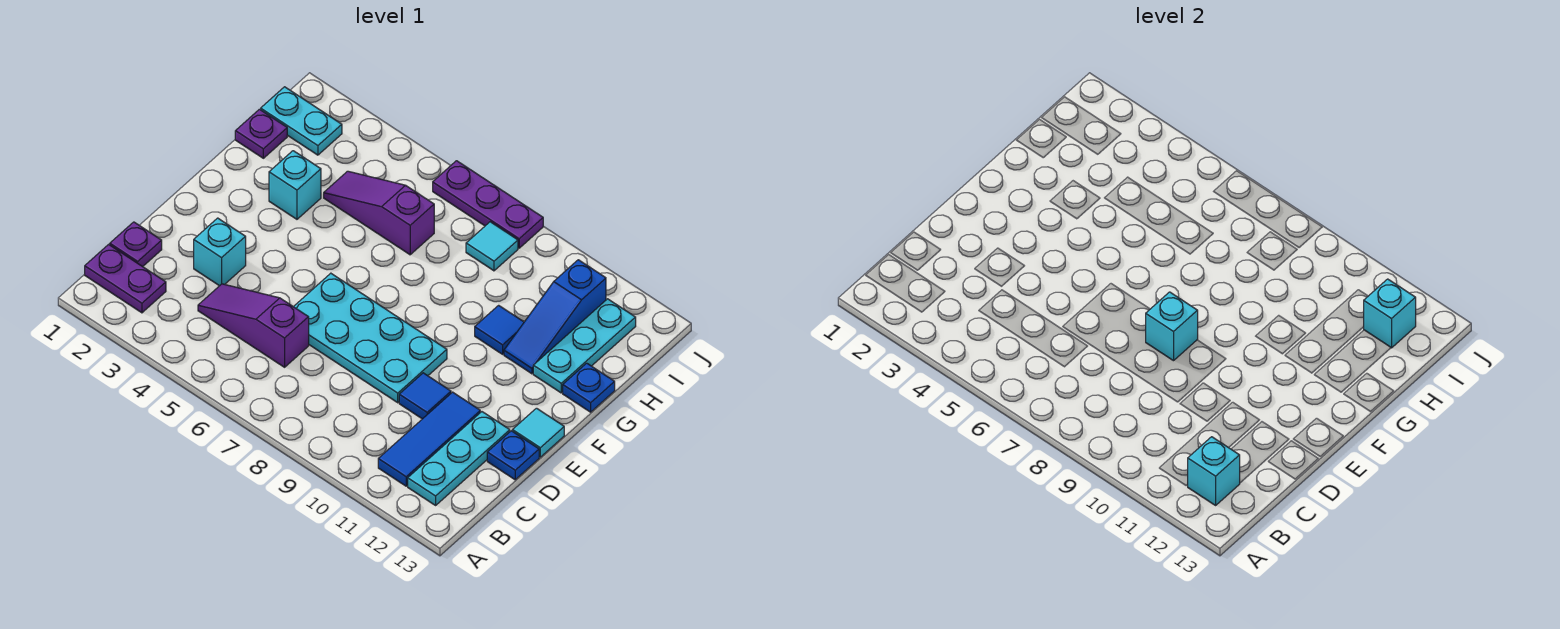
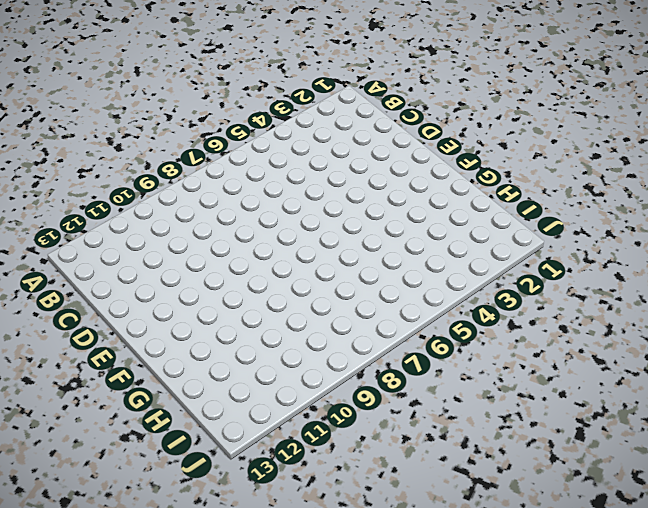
none -> purple 1x2 plate [85,244,166,313]
none -> blue 1x3 tile [378,392,480,486]
none -> cyan 1x3 plate [408,412,510,505]

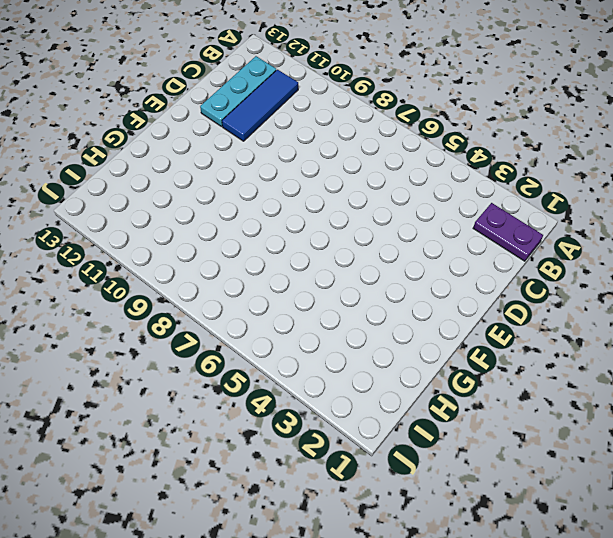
none -> purple 1x1 plate [110,222,162,267]
none -> purple 1x3 slope [198,284,309,367]
none -> cyan 1x1 brick [194,218,246,286]

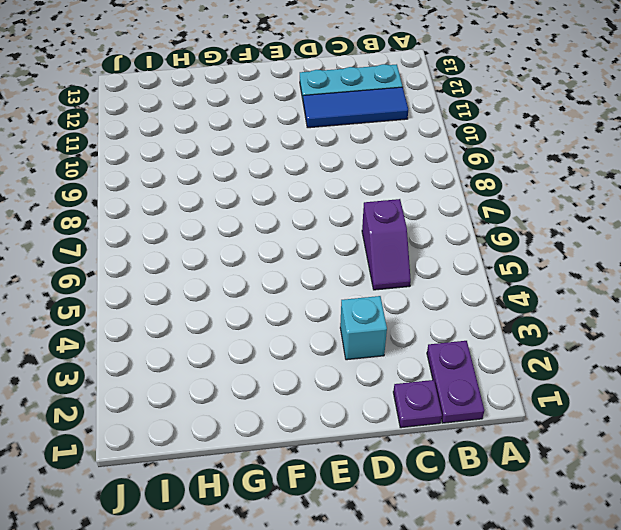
purple 1x2 slope [362,199,411,290] -> purple 1x3 slope [198,284,309,367]
none -> cyan 2x4 plate [294,273,447,403]
none -> blue 1x1 tile [399,373,451,419]
none -> blue 1x1 plate [487,431,539,480]

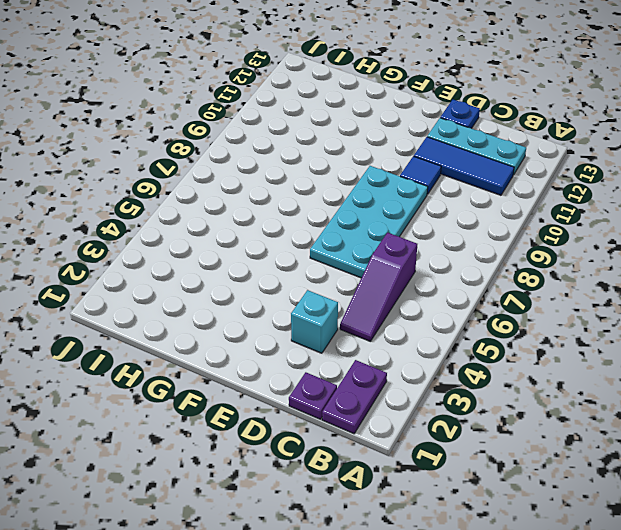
none -> cyan 1x1 tile [512,408,564,457]
none -> cyan 1x1 brick [269,151,321,219]
none -> blue 1x1 tile [475,305,524,354]

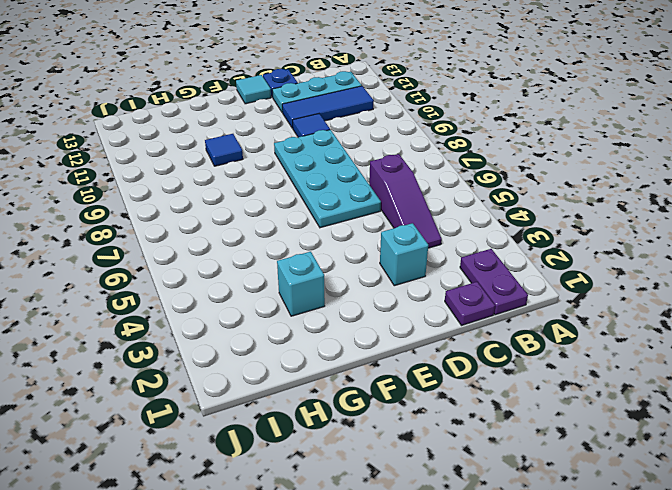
none -> blue 1x3 slope [504,260,606,374]
none -> cyan 1x3 plate [533,299,636,393]
none -> blue 1x1 plate [563,363,615,412]

